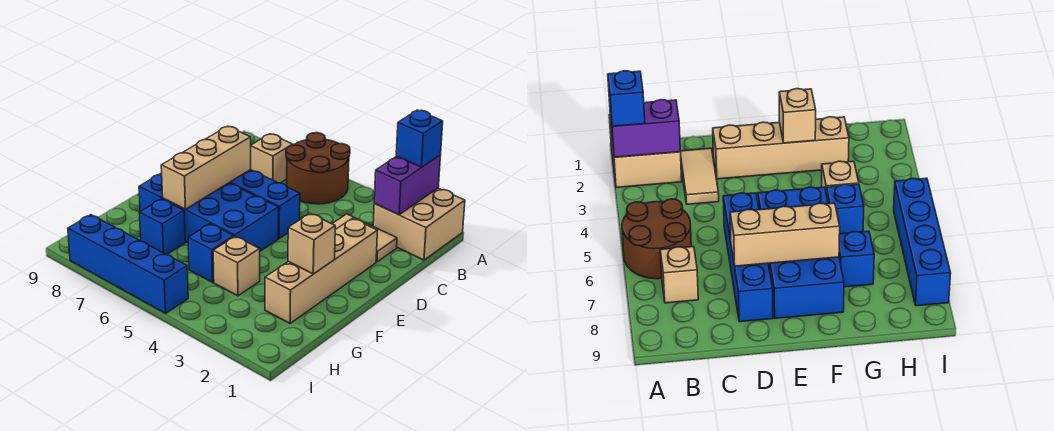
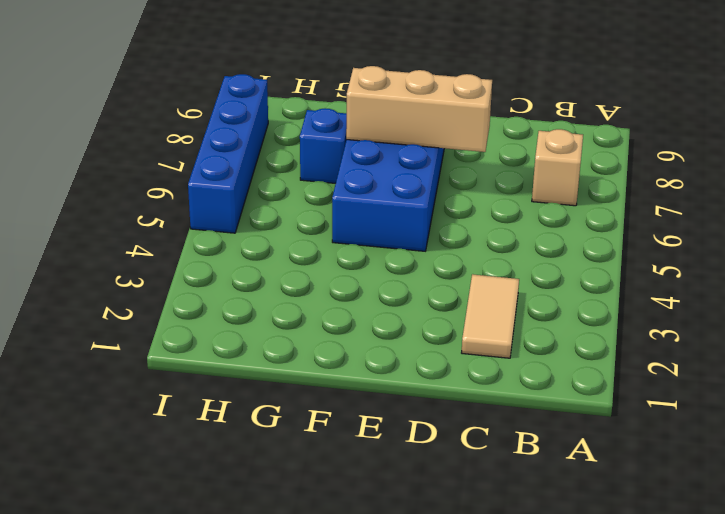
none -> tan 2x2 brick [373,188,465,260]
none -> brown 2x2 round brick [286,133,350,204]
none -> tan 1x4 brick [265,218,377,323]

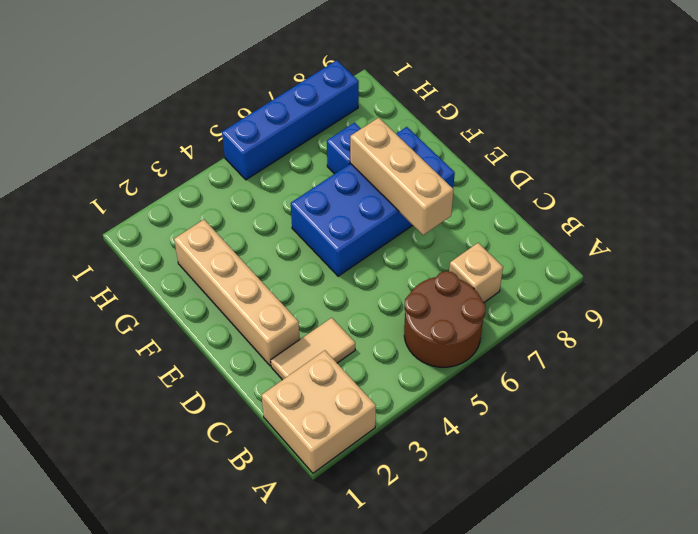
none -> blue 1x4 brick [230,170,300,238]
none -> tan 1x1 brick [213,236,260,296]
none -> blue 1x1 brick [188,224,234,282]

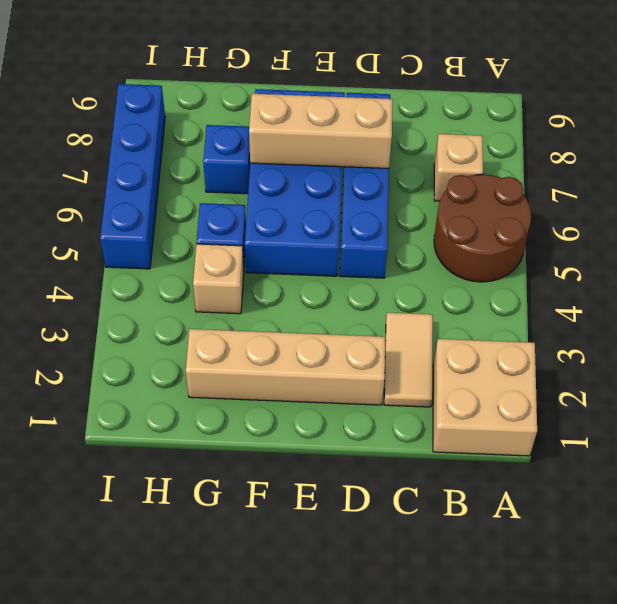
none -> purple 1x2 brick [374,155,441,214]
none -> tan 1x1 brick [288,213,335,274]
none -> blue 1x1 brick [396,110,443,167]

